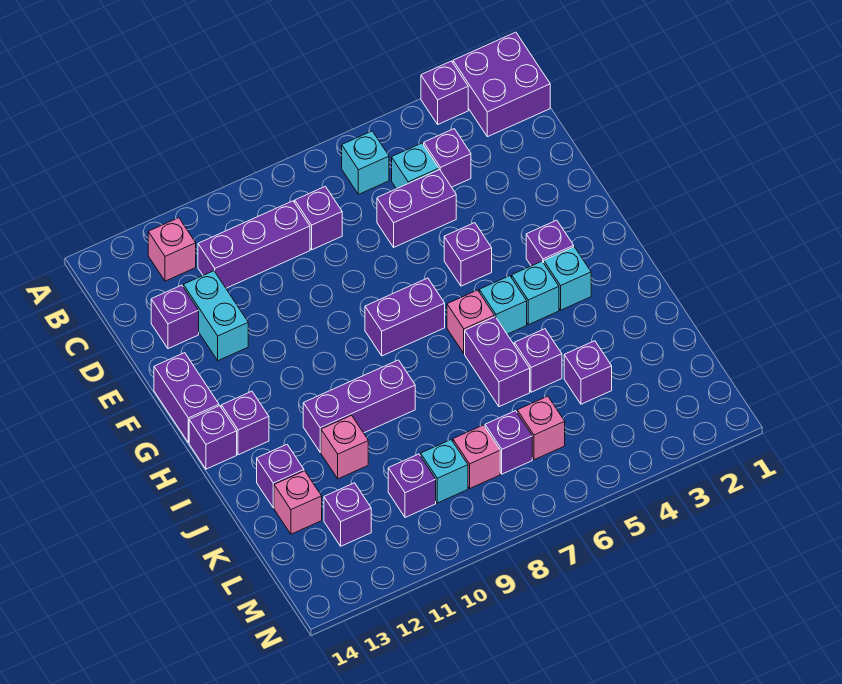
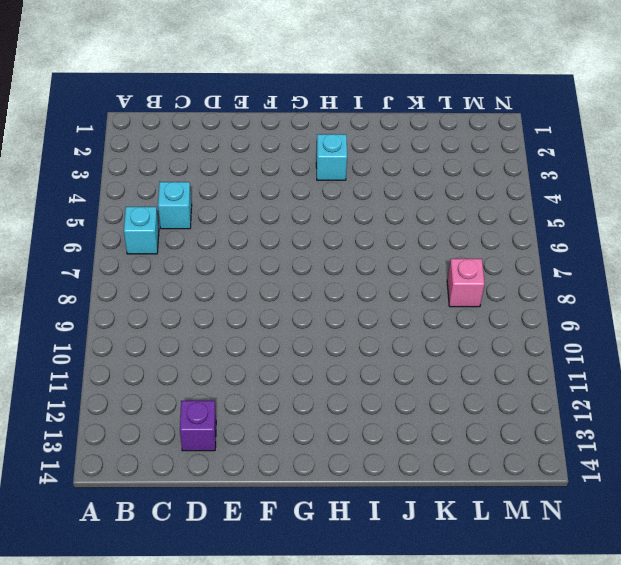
none -> purple 2x2 brick [453,32,550,137]
none -> purple 1x1 brick [421,61,468,124]
none -> pink 1x1 brick [148,218,196,281]
none -> purple 1x1 brick [424,129,471,187]

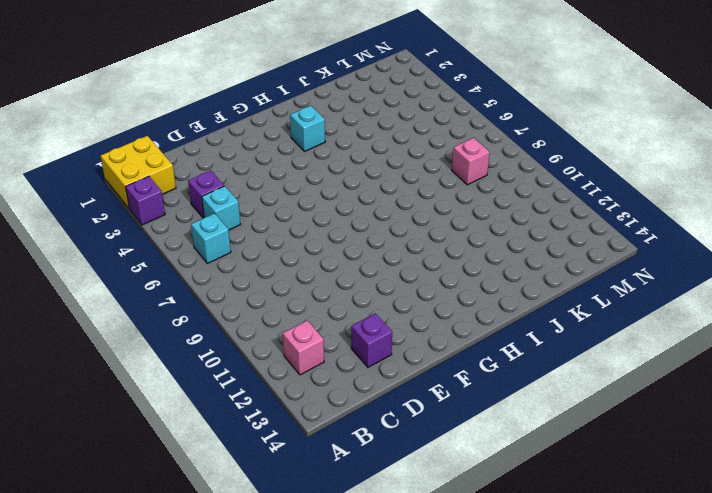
yellow 2x2 brick [101,136,176,209] -> purple 2x2 brick [453,32,550,137]
none -> purple 1x1 brick [295,186,342,250]
none -> purple 1x3 brick [198,201,310,288]
none -> purple 1x2 brick [377,170,456,247]
none -> cyan 1x2 brick [183,271,248,361]

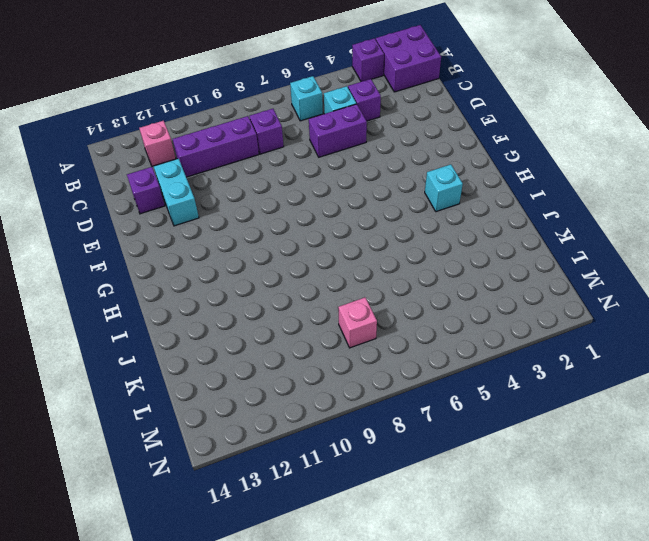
none -> purple 1x1 brick [444,223,492,286]
none -> purple 1x2 brick [154,353,219,443]
none -> purple 1x1 brick [526,220,574,266]
none -> purple 1x2 brick [365,278,445,356]

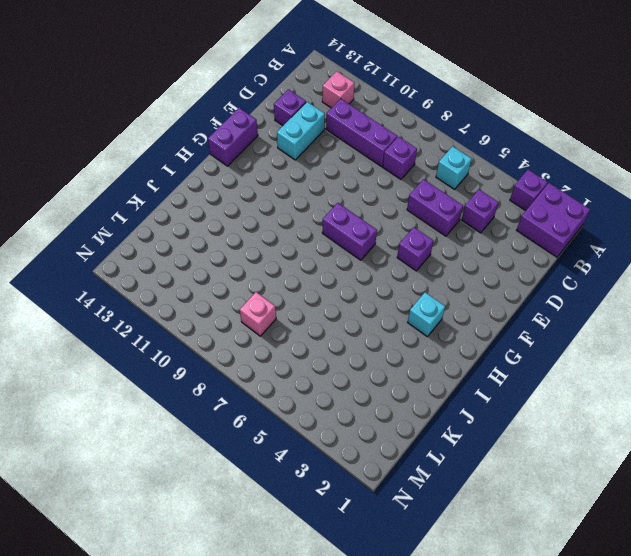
none -> cyan 1x1 brick [392,143,439,189]
none -> purple 1x1 brick [526,220,574,266]
none -> cyan 1x1 brick [512,261,559,325]
none -> cyan 1x1 brick [479,276,527,334]

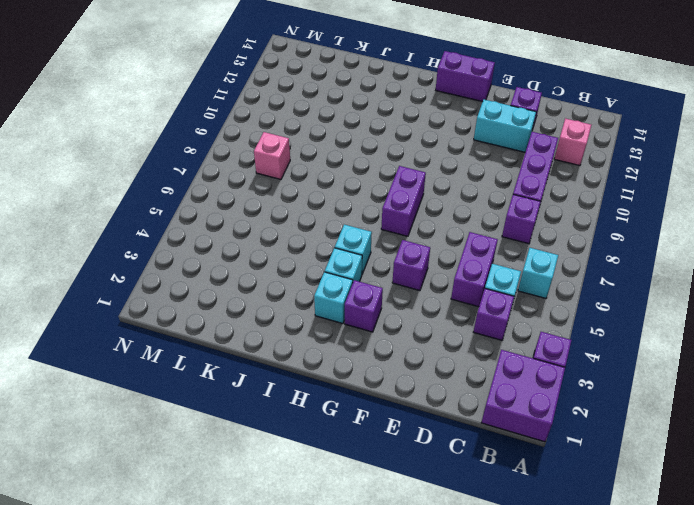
none -> pink 1x1 brick [447,290,494,353]
none -> purple 1x1 brick [221,391,269,455]
none -> purple 1x1 brick [189,406,237,469]
none -> purple 1x2 brick [465,317,530,407]

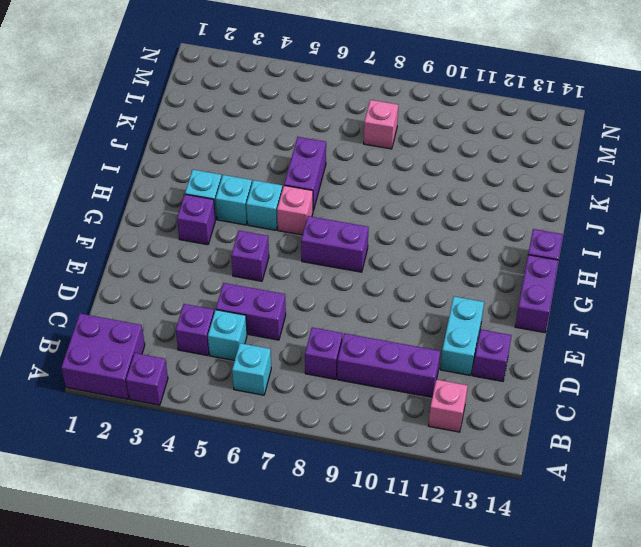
none -> purple 1x1 brick [221,391,269,455]
none -> purple 1x3 brick [303,360,415,452]
none -> purple 1x1 brick [514,329,562,392]
none -> pink 1x1 brick [321,415,368,479]

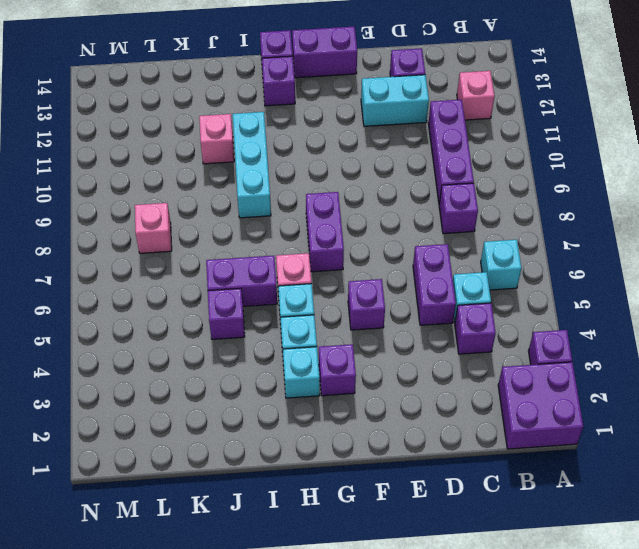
cyan 1x3 brick [233,112,271,218] -> purple 1x3 brick [303,360,415,452]
none -> purple 1x1 brick [257,445,304,508]
none -> purple 1x1 brick [564,341,612,404]
none -> pink 1x1 brick [274,471,322,534]
none -> pink 1x1 brick [517,396,565,460]

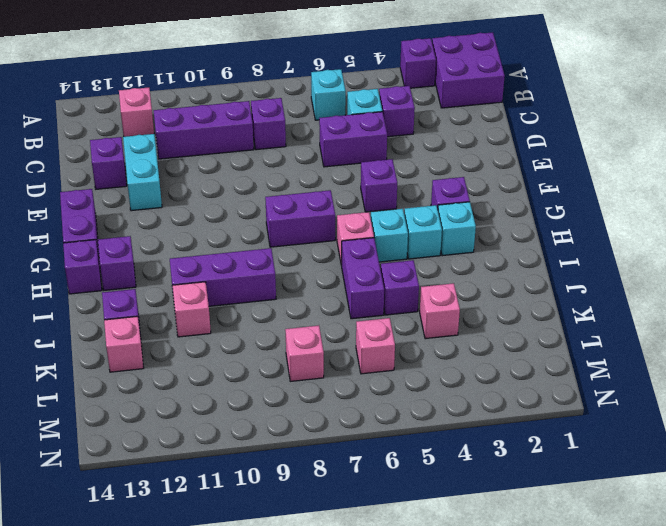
pink 1x1 brick [420,283,460,339] -> purple 1x1 brick [564,341,612,404]
none -> purple 1x1 brick [485,411,532,474]
none -> cyan 1x1 brick [421,440,468,503]
none -> purple 1x1 brick [388,454,436,517]
none -> purple 1x1 brick [324,483,371,546]

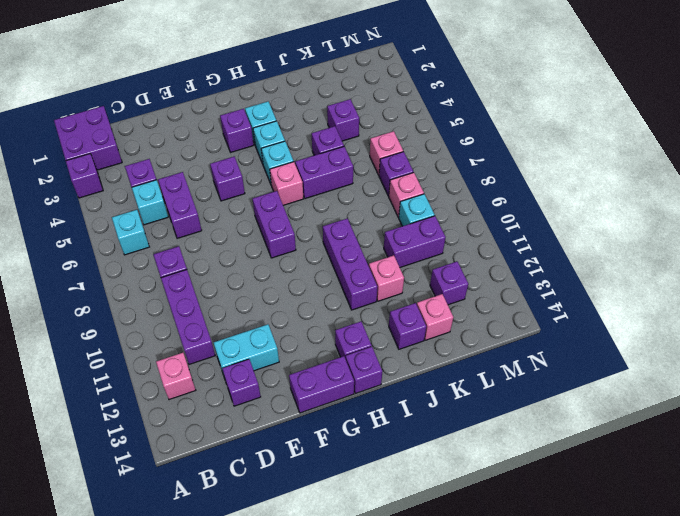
purple 1x2 brick [384,216,446,267] -> purple 1x1 brick [388,454,436,517]

